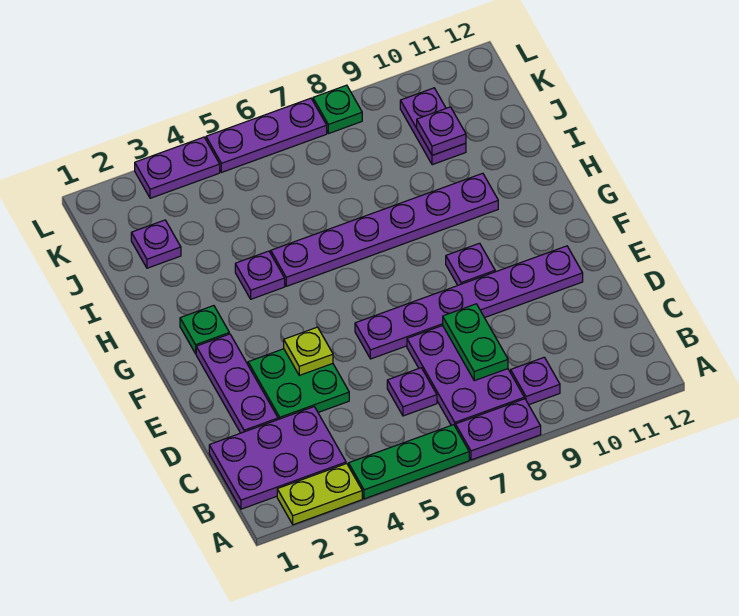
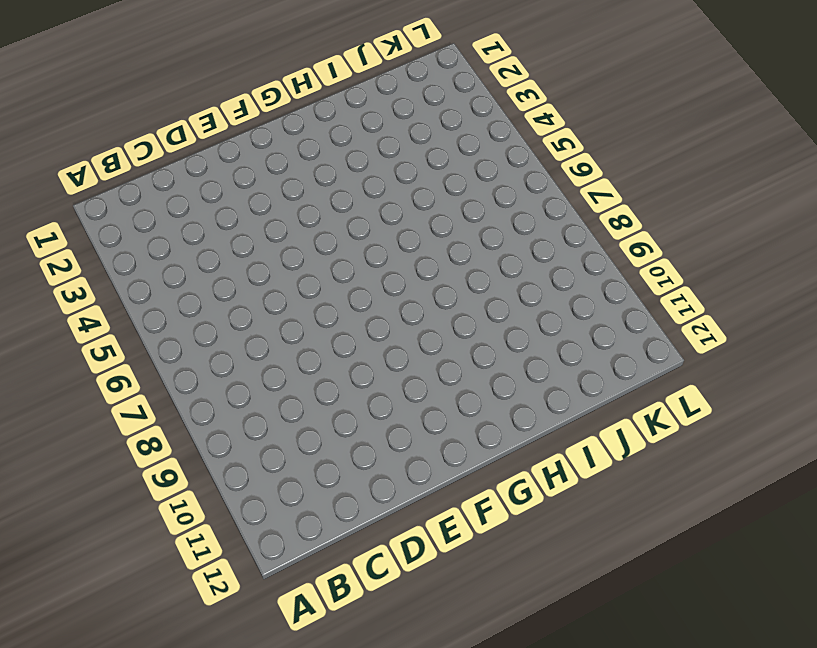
none -> lime 1x2 plate [277,464,362,525]
none -> green 1x3 plate [349,425,469,499]
none -> purple 1x2 plate [456,399,541,460]

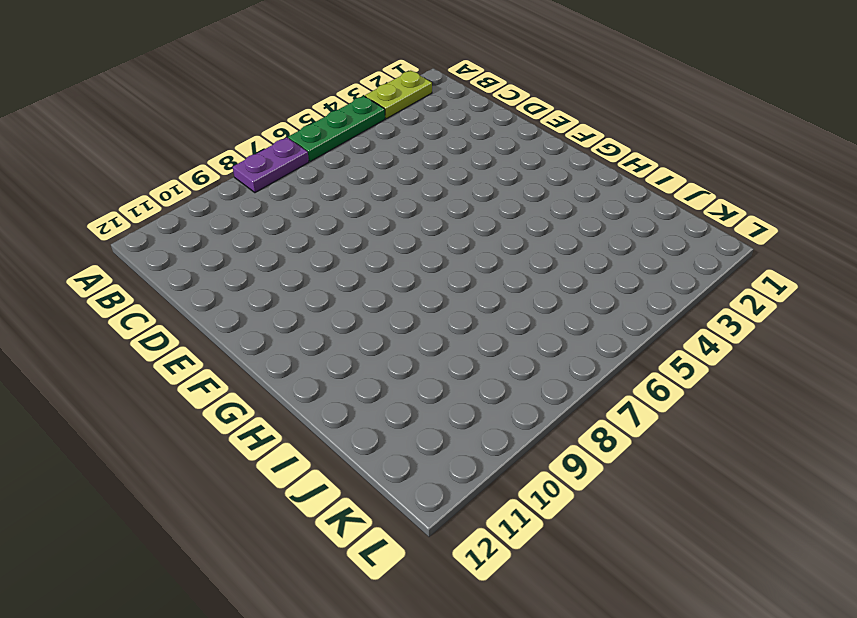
none -> purple 2x3 plate [209,407,346,509]
none -> purple 2x3 plate [407,325,524,427]
none -> purple 1x1 plate [511,357,560,405]

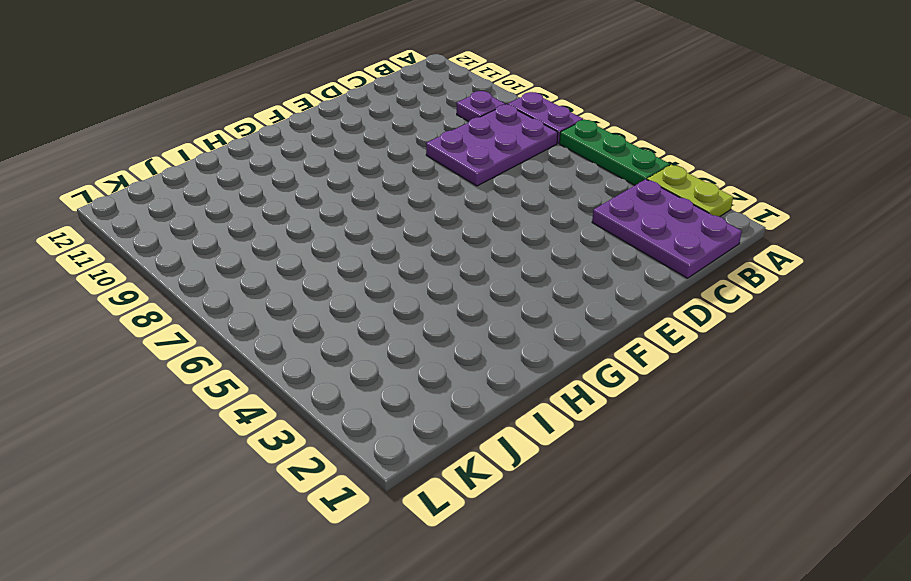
none -> purple 1x1 plate [387,368,437,416]
none -> purple 1x3 plate [196,334,278,433]
none -> green 2x2 plate [248,349,349,419]

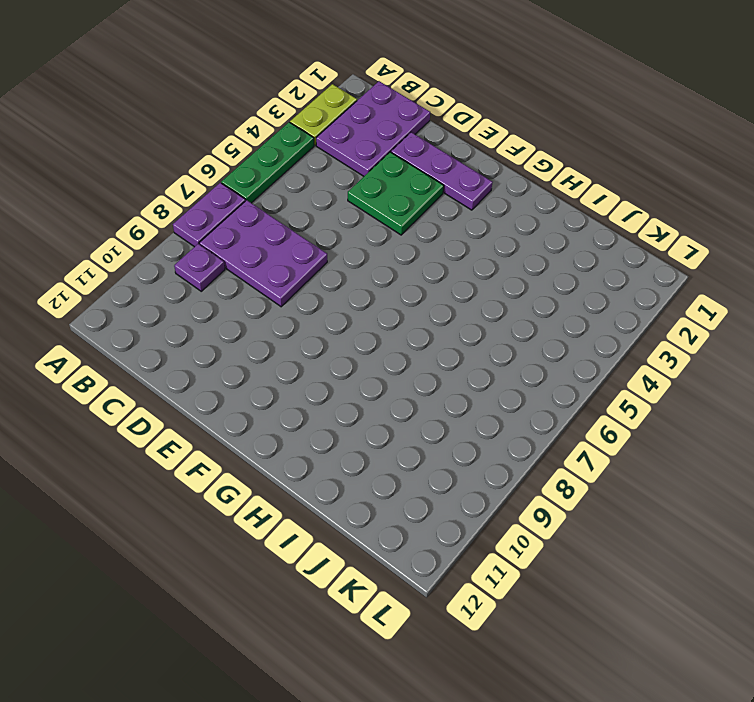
none -> purple 1x1 plate [387,368,437,416]
none -> purple 1x6 plate [355,246,583,359]
none -> purple 1x1 plate [446,243,495,285]

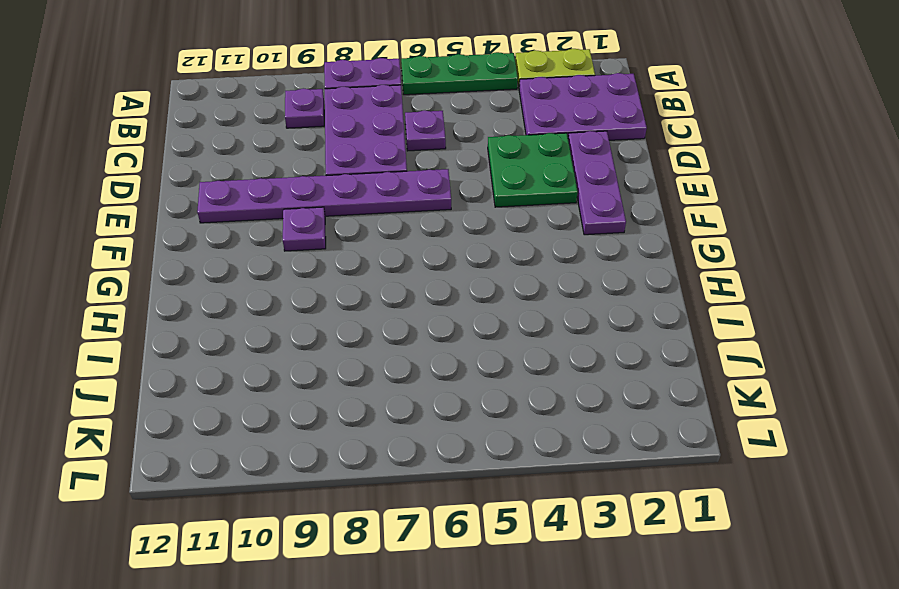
none -> green 1x1 plate [180,306,229,354]
none -> purple 1x1 plate [235,251,285,299]
none -> purple 1x6 plate [271,173,498,286]

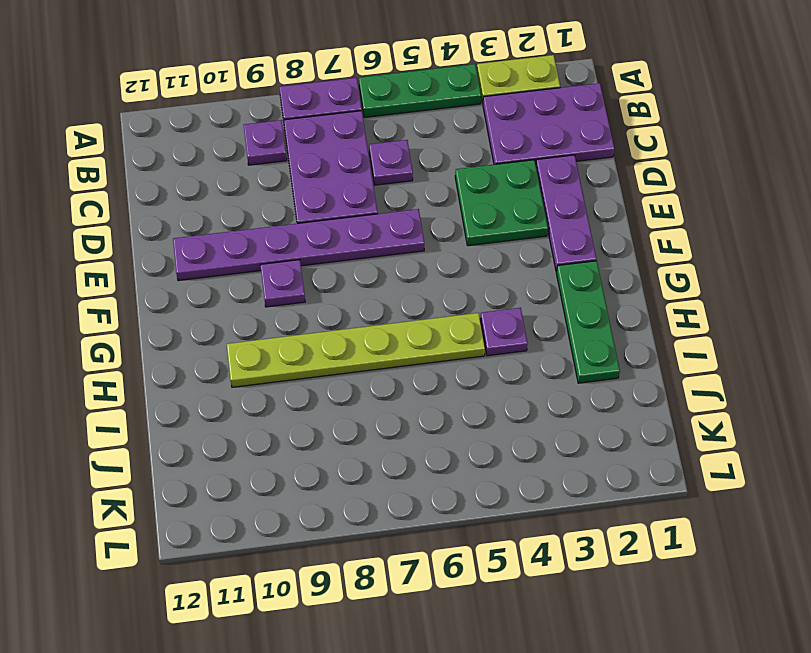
green 1x3 plate [556,261,620,383] -> green 1x1 plate [180,306,229,354]
lime 1x6 plate [227,313,485,387] -> purple 1x6 plate [271,173,498,286]
none -> purple 1x1 plate [131,220,181,268]
none -> purple 1x2 plate [400,88,466,165]
none -> purple 1x2 plate [135,137,220,198]

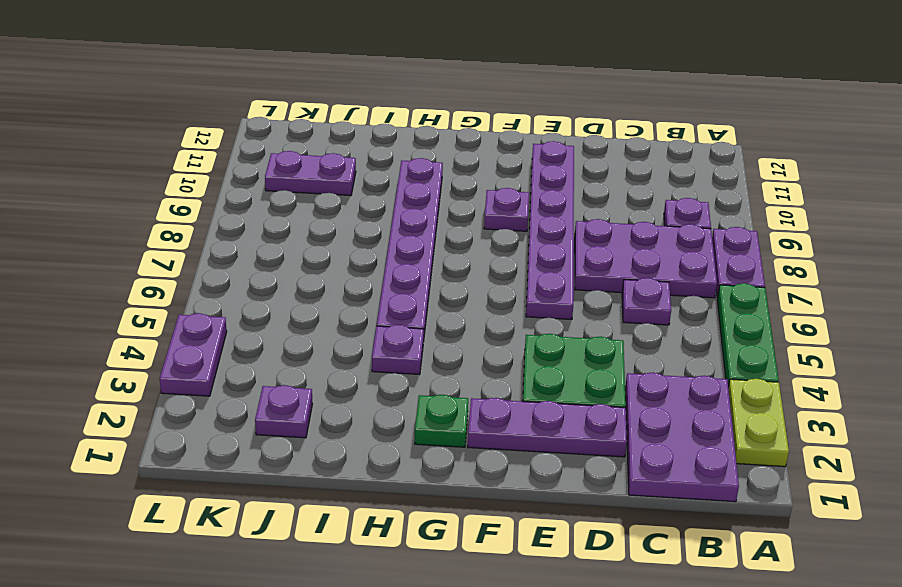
none -> purple 1x3 plate [206,98,327,172]
none -> green 1x1 plate [313,85,362,134]
none -> green 1x2 plate [443,304,508,381]

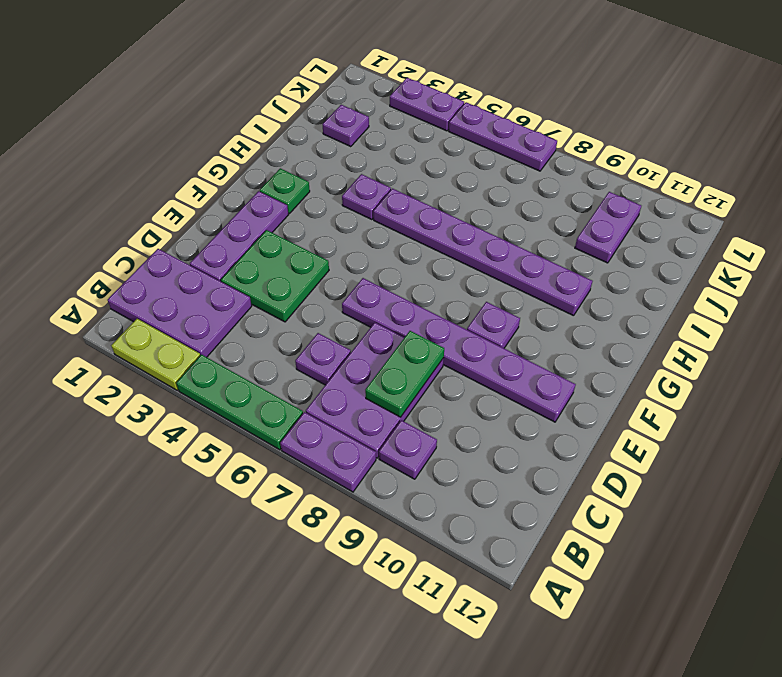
none -> green 1x1 plate [313,85,362,134]
none -> lime 1x1 plate [284,327,333,375]
none -> purple 1x1 plate [417,107,466,155]

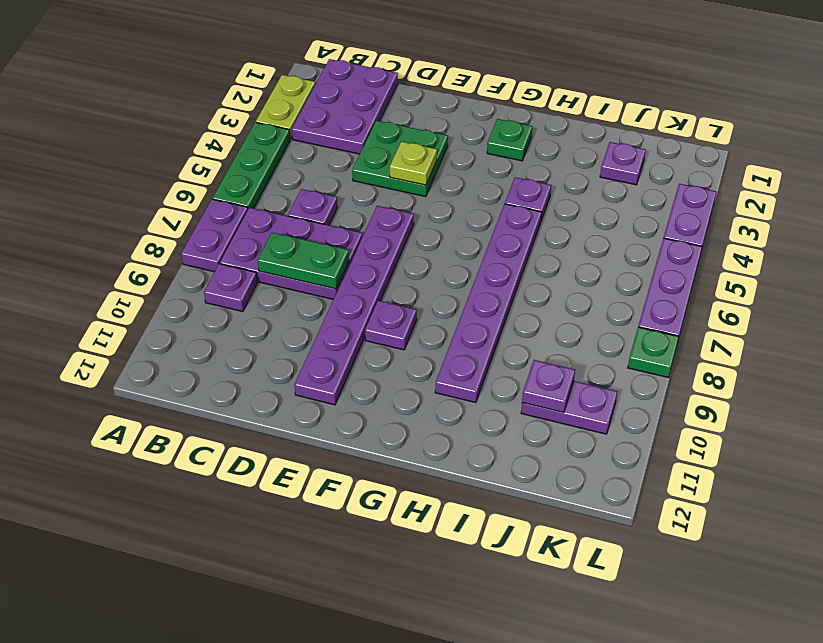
none -> purple 1x3 plate [196,334,278,433]

